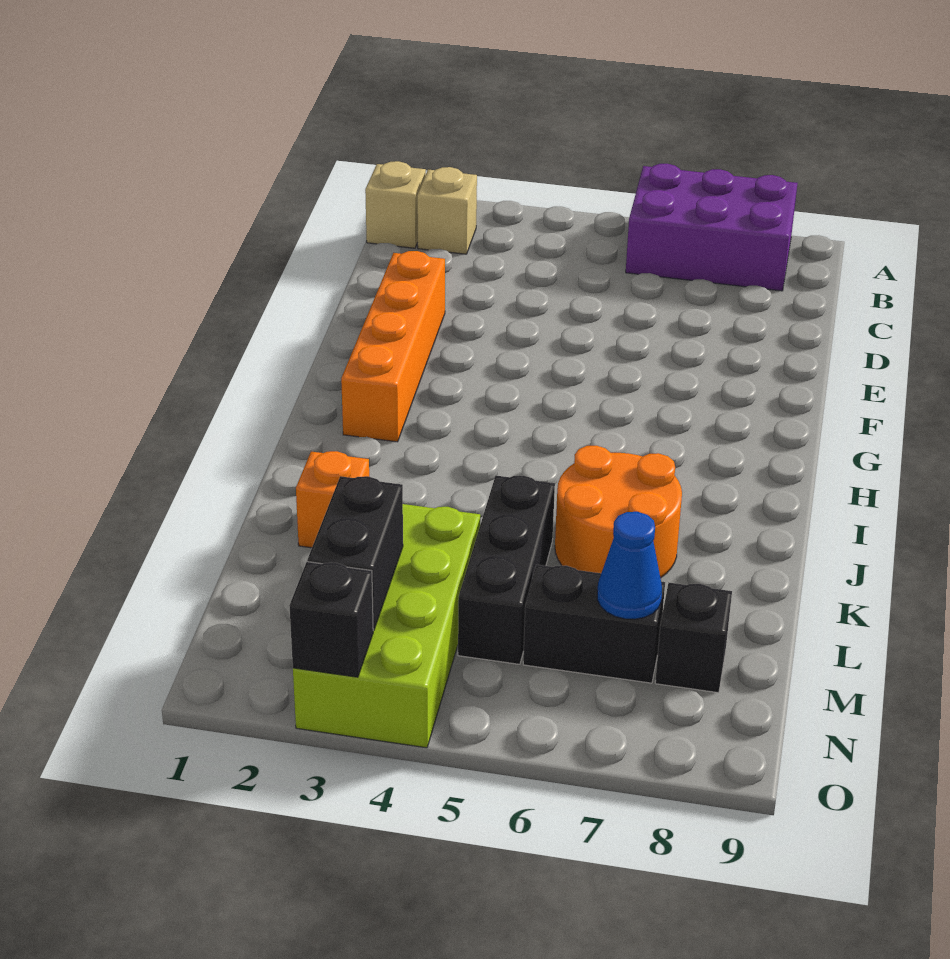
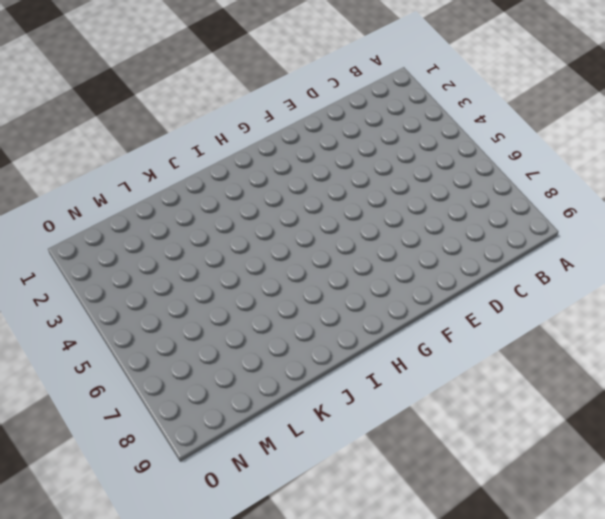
none -> purple 2x3 brick [626,164,797,291]
none -> tan 1x1 brick [365,161,426,248]
none -> tan 1x1 brick [417,167,477,254]

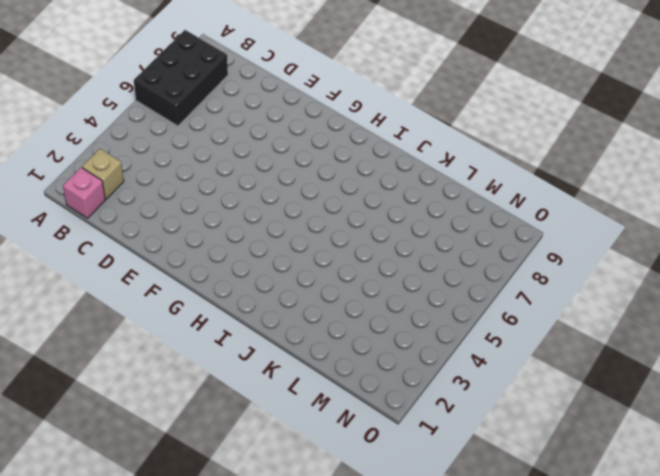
black 2x3 brick [134,30,228,126] -> purple 2x3 brick [626,164,797,291]
pink 1x1 brick [63,167,105,218] -> tan 1x1 brick [365,161,426,248]
none -> orange 1x4 brick [341,251,445,442]
none -> orange 2x2 round brick [555,446,682,578]
none -> orange 1x1 brick [296,451,369,548]

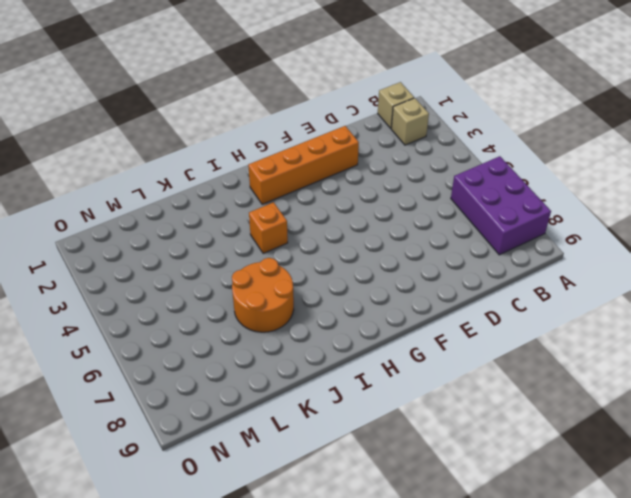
orange 1x1 brick [249,202,288,253] -> orange 1x1 brick moved to [296,451,369,548]
none -> black 1x3 brick [458,476,555,664]
none -> lime 2x4 brick [293,504,480,748]
none -> black 1x2 brick [523,565,665,683]

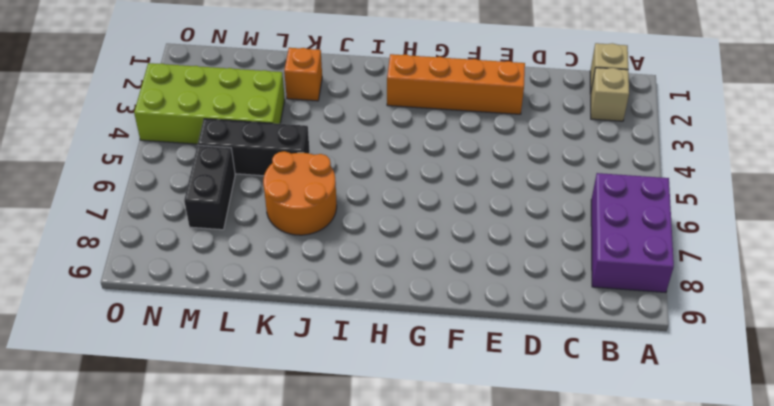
none -> black 1x1 brick [655,583,732,693]
none -> black 1x2 brick [307,476,403,631]
none -> blue 1x1 cone [597,512,662,619]

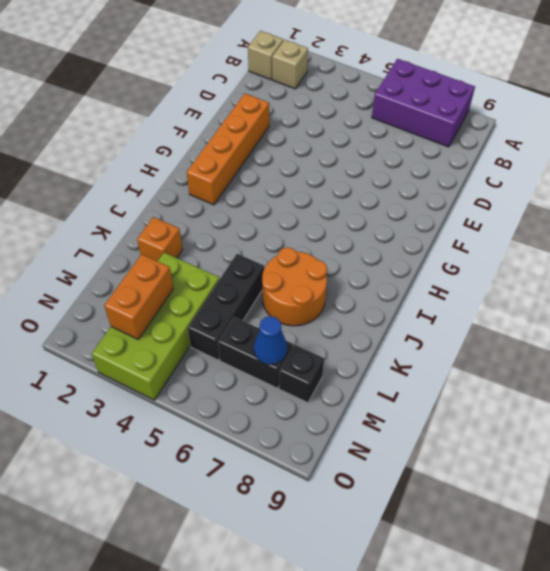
orange 1x2 brick [104,254,174,339] -> black 1x2 brick [307,476,403,631]
none -> black 1x1 brick [289,562,373,677]

